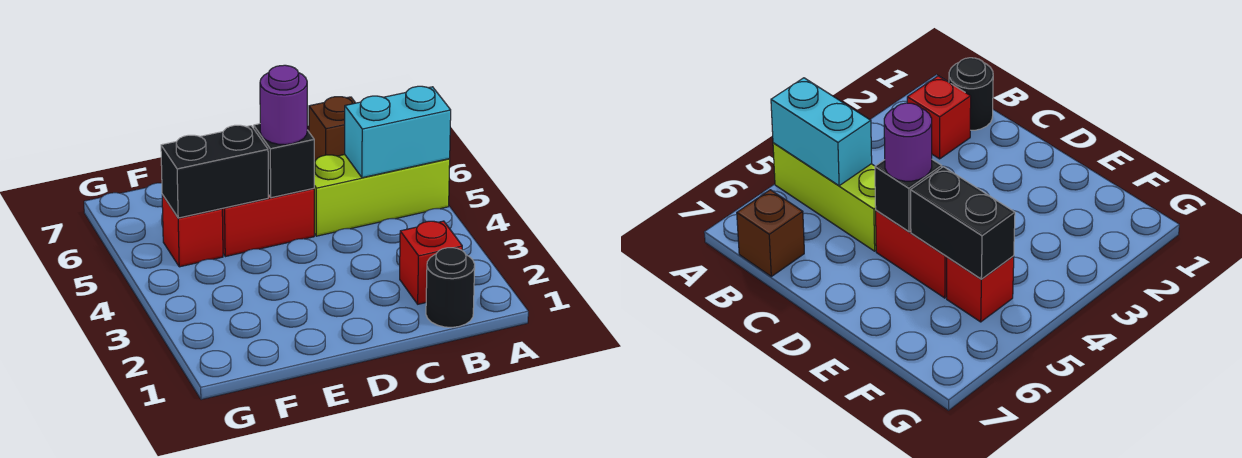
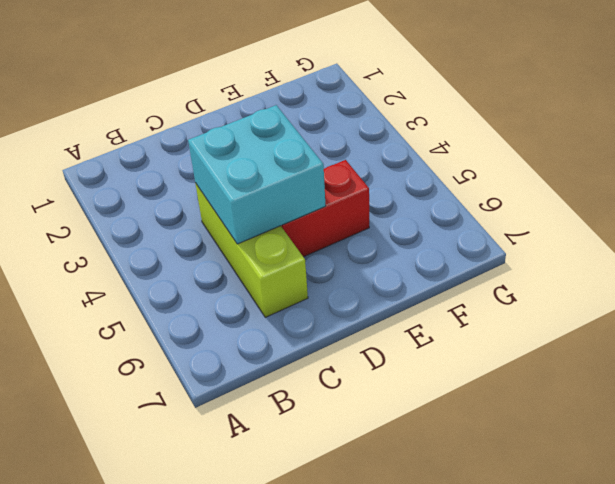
lime 1x3 brick [195,183,308,317] -> lime 1x3 brick turned to [314,154,450,236]
cyan 2x2 brick [188,105,326,244] -> black 1x1 brick [254,124,314,198]
none -> black 1x1 round brick [426,248,475,327]
none -> red 1x1 brick [400,221,462,304]

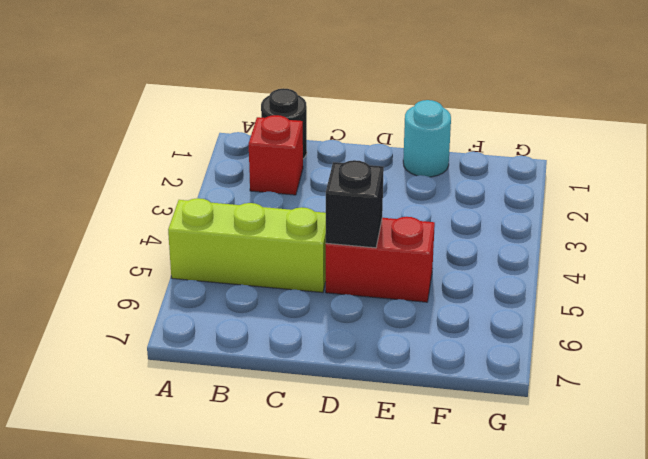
cyan 1x1 round brick [403,100,451,177] -> none
none -> brown 1x1 brick [309,97,355,161]
none -> red 1x1 brick [162,195,223,267]

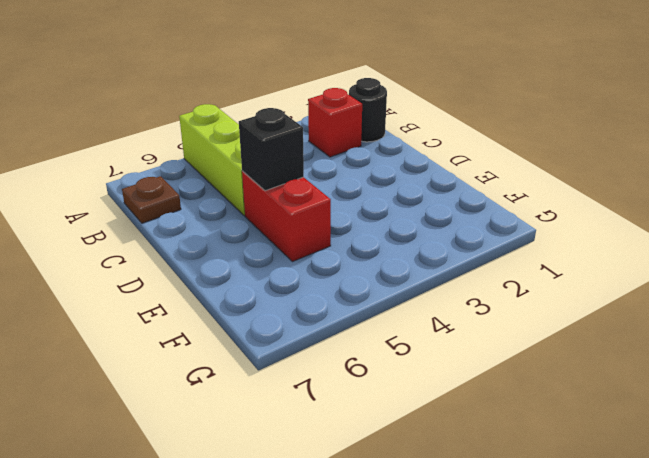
brown 1x1 plate [122,176,181,223] -> brown 1x1 brick [309,97,355,161]
none -> red 1x1 brick [162,195,223,267]
none -> cyan 1x2 brick [345,86,451,178]

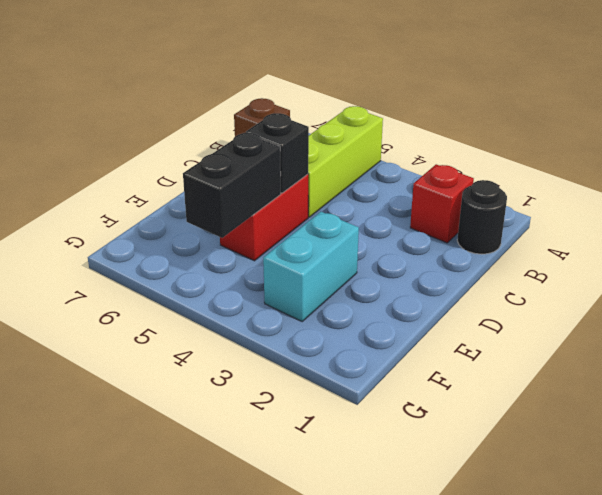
cyan 1x2 brick [263,212,359,321] -> cyan 1x2 brick moved to [345,86,451,178]
none -> red 1x1 brick [162,195,223,267]
none -> purple 1x1 round brick [260,65,307,145]

